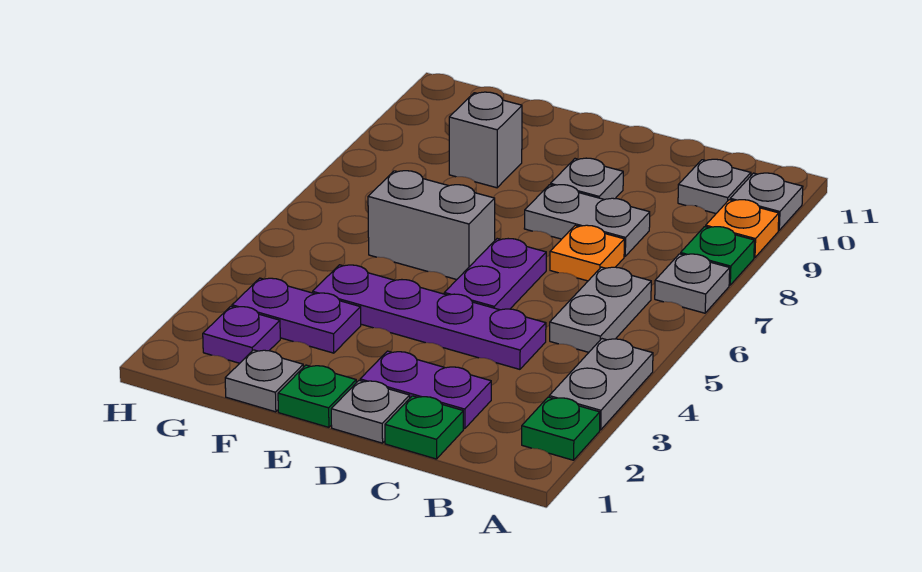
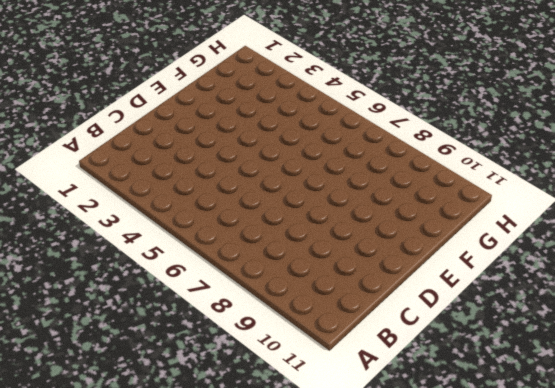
none -> green 1x1 plate [522,397,600,460]
none -> grey 1x2 plate [549,339,653,430]
none -> grey 1x1 plate [655,254,730,313]

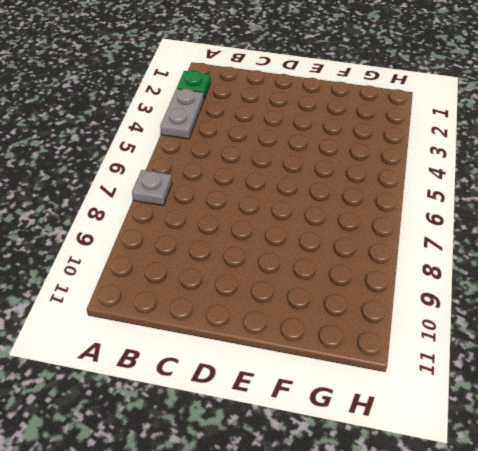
none -> green 1x1 plate [681,227,754,285]
none -> orange 1x1 plate [706,200,779,258]
none -> grey 1x1 plate [730,173,803,230]

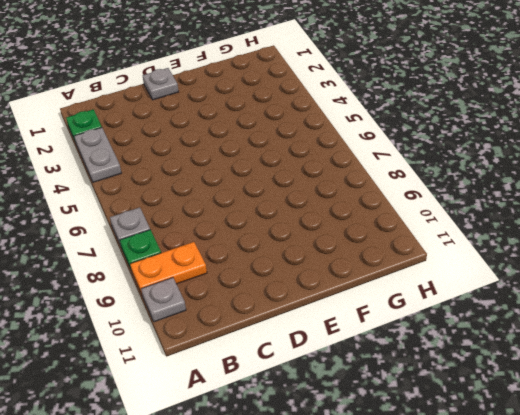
orange 1x2 plate [130,242,207,294] -> orange 1x1 plate [706,200,779,258]
none -> grey 1x2 plate [550,267,651,352]
none -> grey 1x1 plate [678,159,751,213]
none -> green 1x1 plate [385,396,463,459]

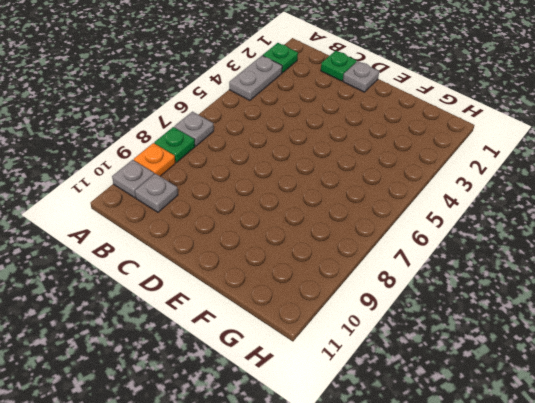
none -> grey 1x2 plate [550,267,651,352]
none -> purple 1x2 plate [360,351,491,429]
none -> purple 1x4 plate [313,265,546,369]

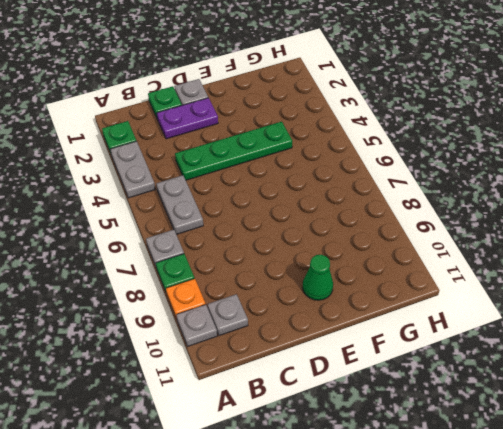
green 1x4 plate [175,122,292,180] -> purple 1x4 plate [313,265,546,369]
green 1x1 cone [303,255,333,300] -> none
none -> orange 1x1 plate [550,225,624,281]
none -> grey 1x2 plate [524,185,650,256]
none -> purple 1x2 plate [444,239,546,310]

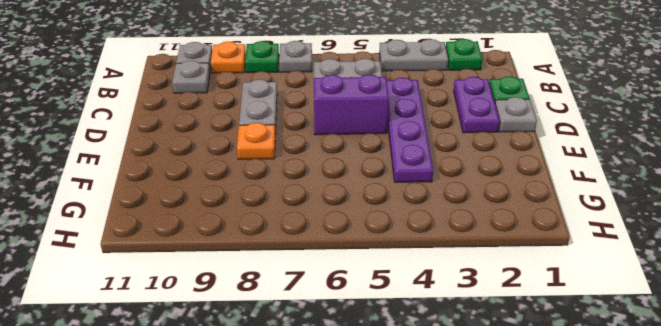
purple 1x2 brick [314,74,389,135] -> purple 1x2 plate [444,239,546,310]
orange 1x1 plate [237,123,275,159] -> orange 1x1 plate moved to [550,225,624,281]
none -> grey 1x1 plate [551,158,623,200]
none -> green 1x1 plate [278,365,356,427]
none -> grey 1x2 brick [368,171,495,280]

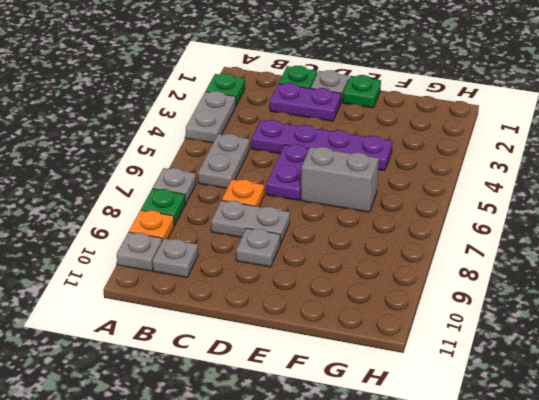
none -> grey 1x1 plate [225,350,303,412]
none -> purple 1x2 plate [232,278,361,353]
none -> grey 1x1 brick [449,92,522,188]

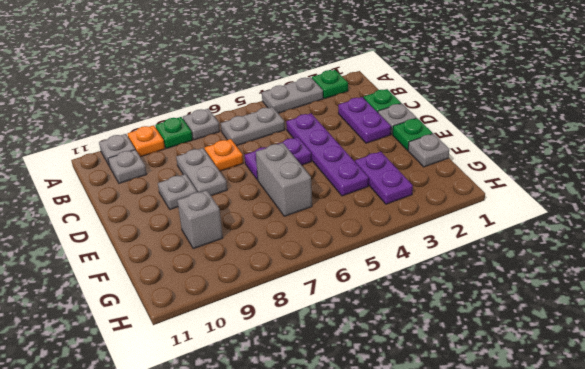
none -> purple 1x1 plate [203,306,280,363]

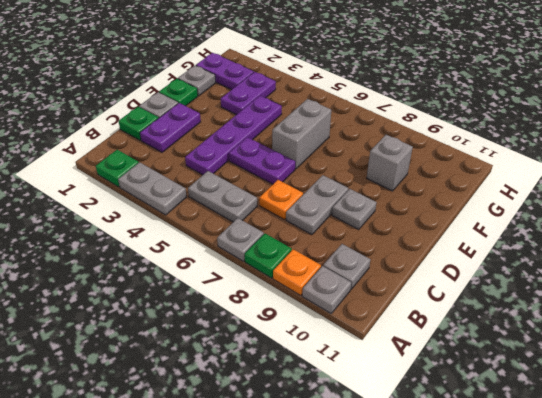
purple 1x2 plate [196,53,254,90] -> purple 1x1 plate [203,306,280,363]

